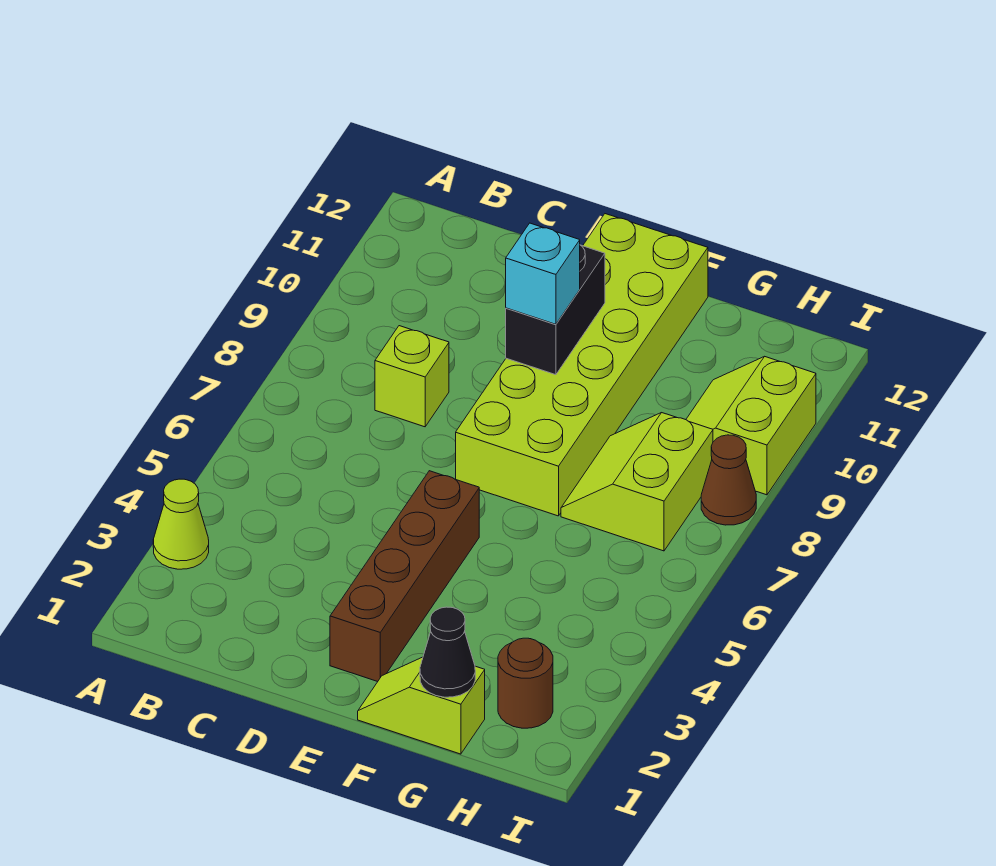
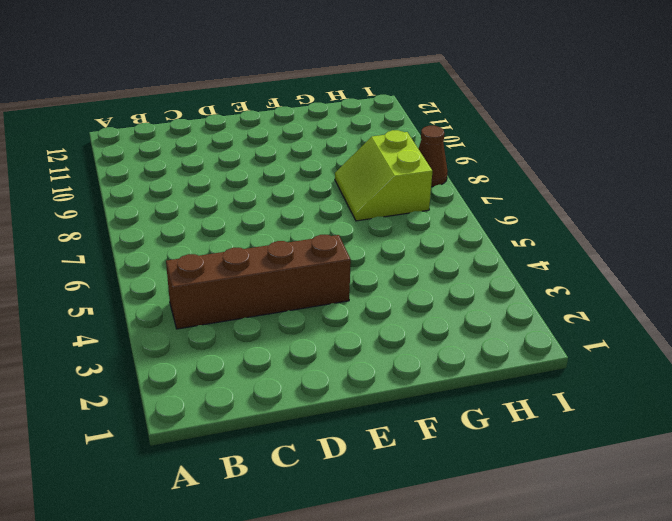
brown 1x4 brick [166,235,351,329] -> brown 1x4 brick turned to [330,471,479,682]
none -> lime 1x1 cone [153,479,209,569]
none -> lime 1x1 brick [375,326,449,427]
none -> lime 2x6 brick [456,214,708,516]

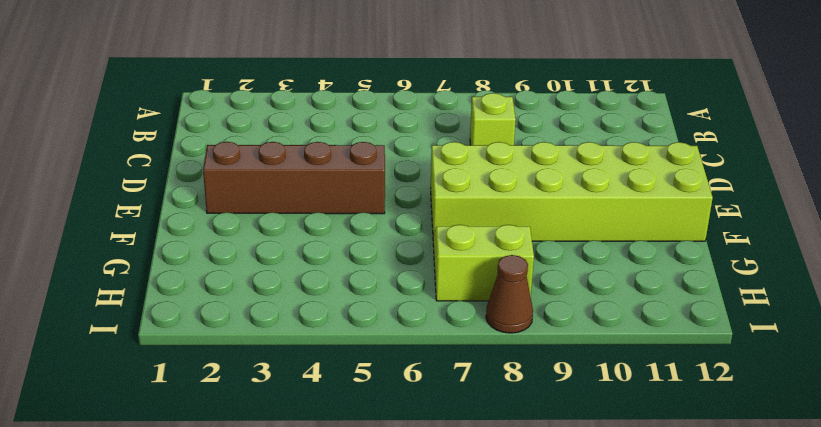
none -> lime 1x1 cone [153,479,209,569]
none -> lime 1x2 slope [358,657,485,754]
none -> brown 1x1 round brick [498,638,553,728]

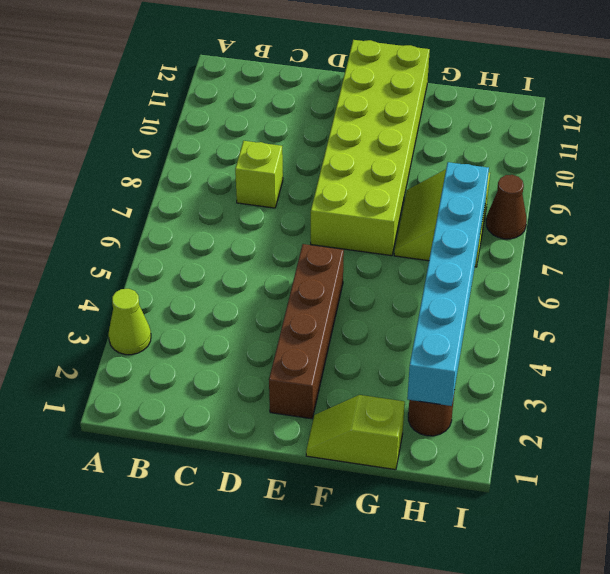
cyan 1x6 brick [407,162,489,406] -> none
none -> lime 2x2 slope [686,356,816,495]
none -> black 1x2 brick [506,245,605,375]
none -> black 1x1 cone [420,607,475,697]

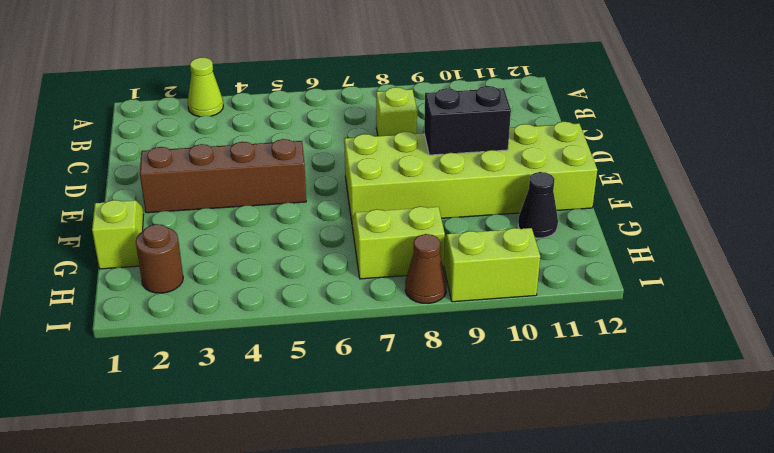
black 1x1 cone [518,172,558,238] -> black 1x1 cone moved to [420,607,475,697]
none -> cyan 1x1 brick [506,223,580,324]

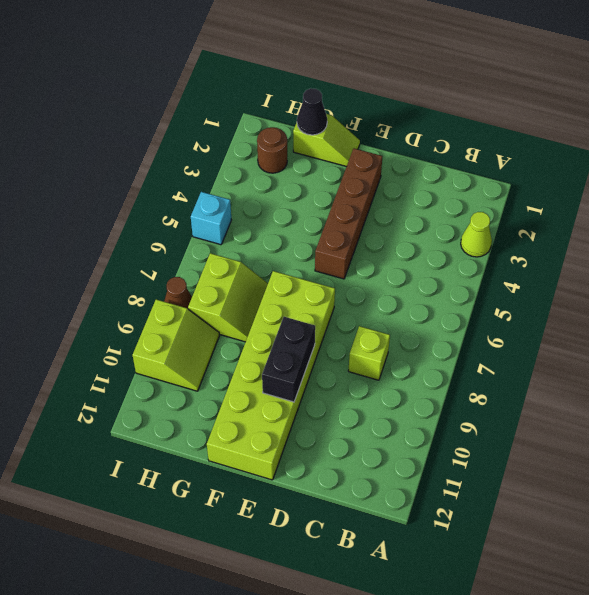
cyan 1x1 brick [191,192,231,245] -> cyan 1x1 brick moved to [506,223,580,324]

